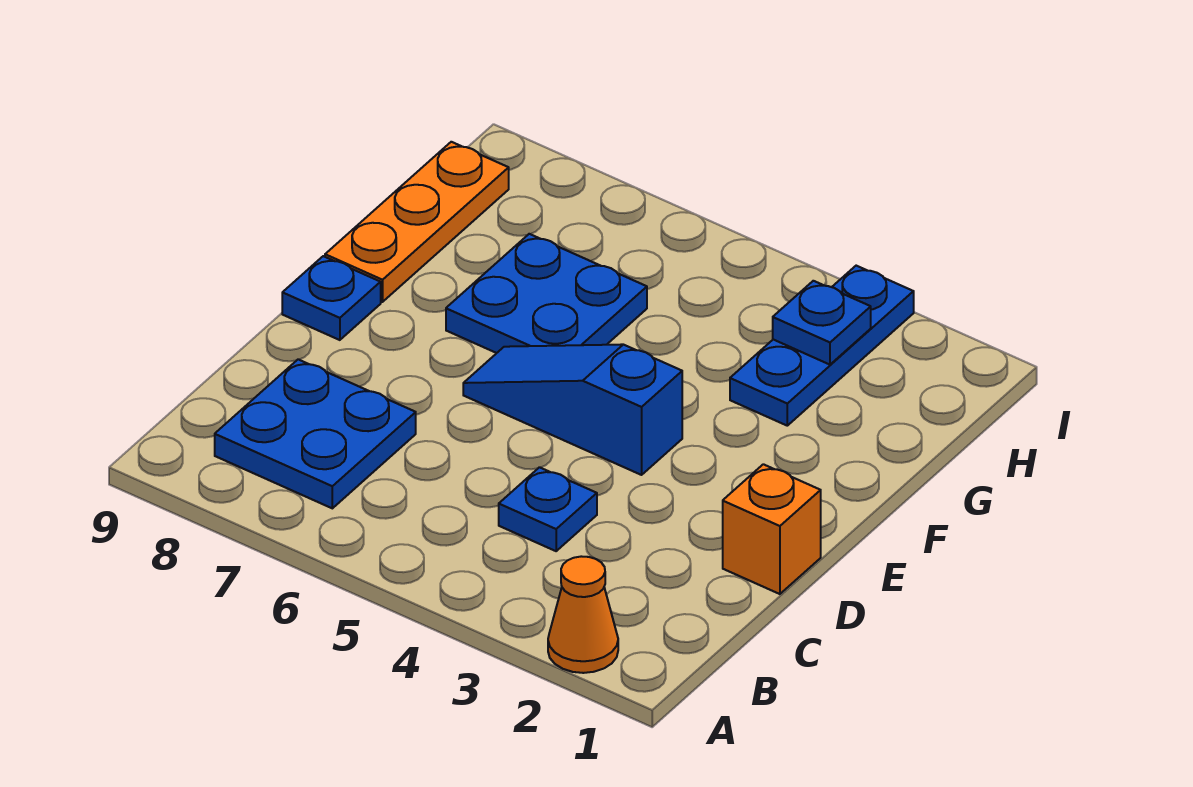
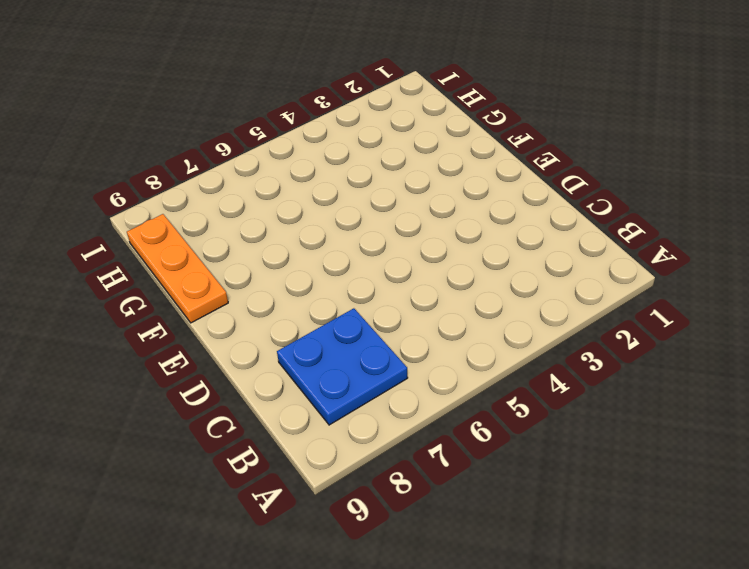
none -> orange 1x1 cone [548,556,618,673]
none -> blue 1x1 plate [499,467,597,551]

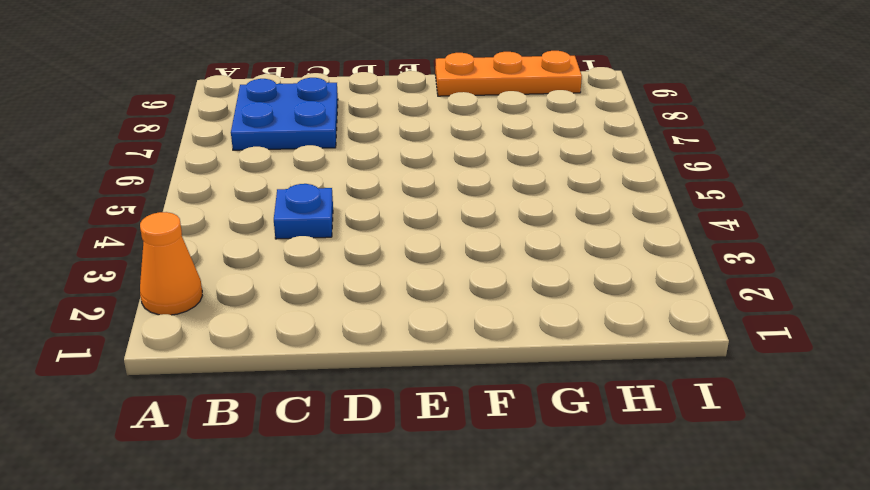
none -> orange 1x1 brick [723,464,821,594]
none -> blue 1x3 slope [463,344,682,475]

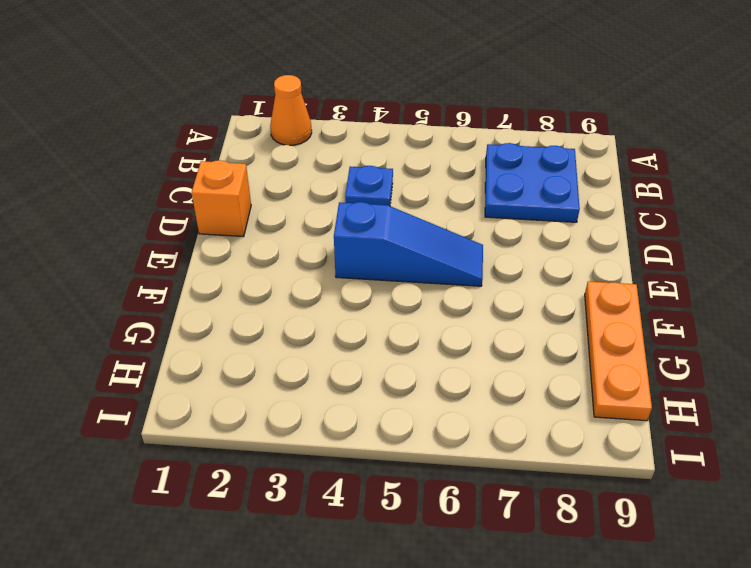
none -> blue 1x1 plate [282,256,381,340]
none -> blue 2x2 plate [446,234,647,353]

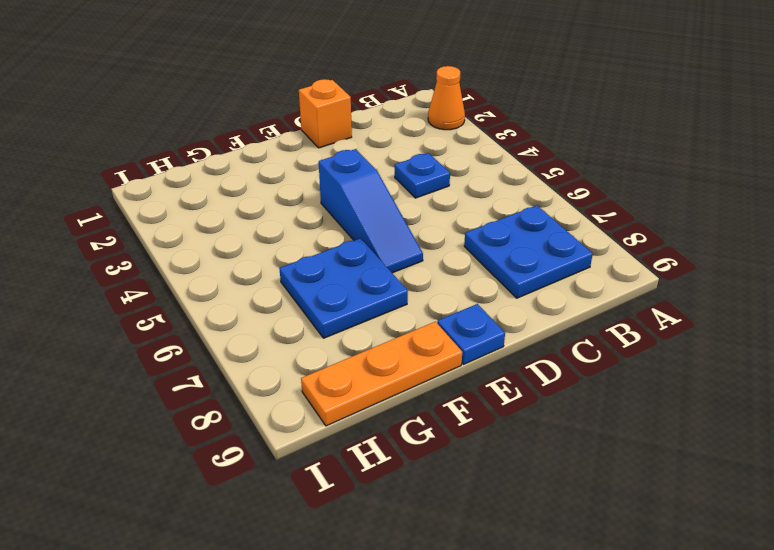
none -> blue 1x3 plate [730,266,914,426]
none -> blue 1x1 plate [773,281,871,365]

